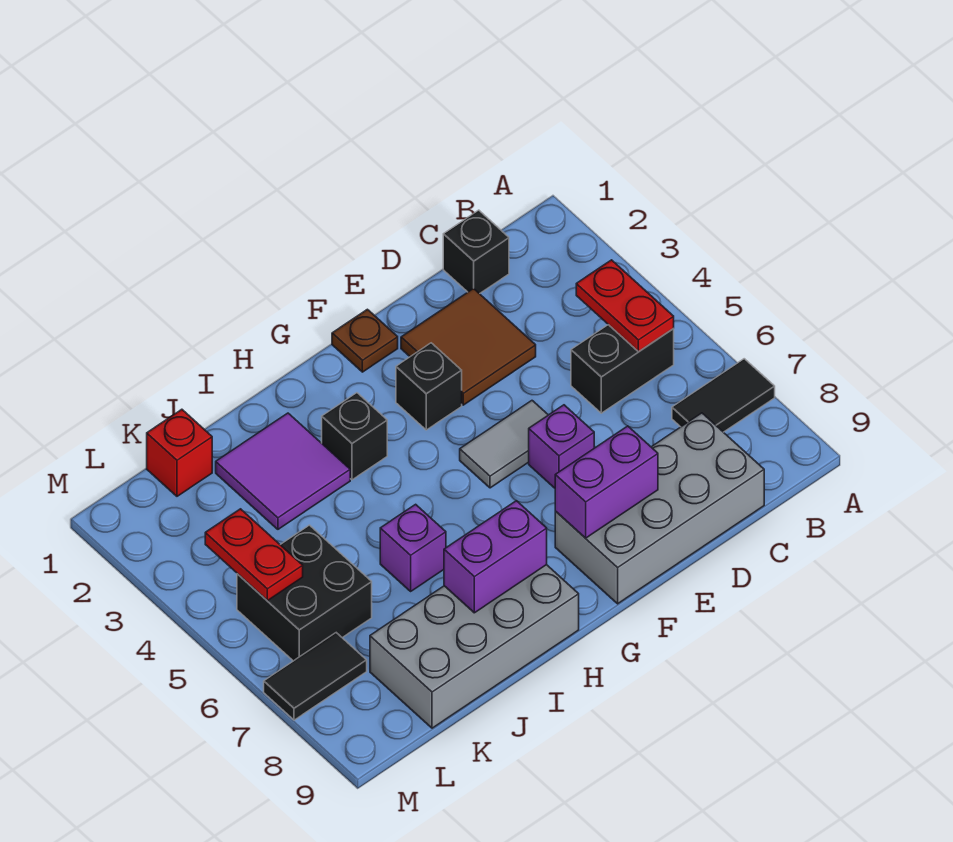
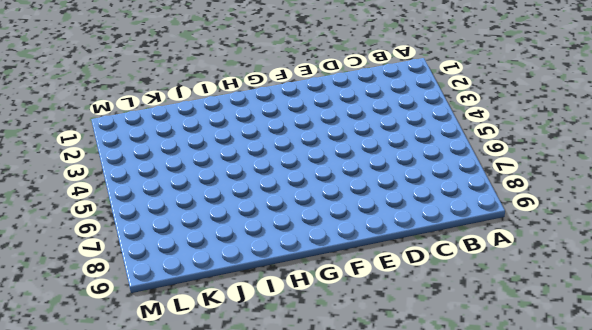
none -> black 1x2 tile [672,359,775,432]
none -> black 1x2 brick [571,325,674,413]
none -> black 1x1 brick [443,210,509,294]

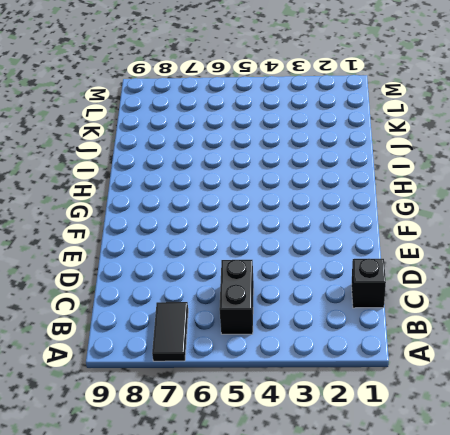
none -> grey 2x4 brick [555,413,764,604]
none -> brown 2x2 tile [401,288,536,405]
none -> grey 1x2 tile [460,401,548,488]

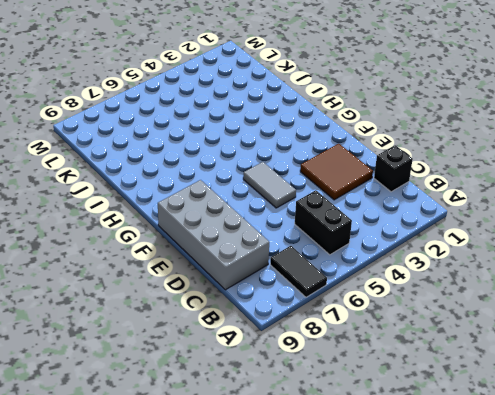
none -> purple 1x1 brick [529,405,594,488]
none -> brown 1x1 plate [332,309,398,372]
none -> black 1x1 brick [396,343,462,430]

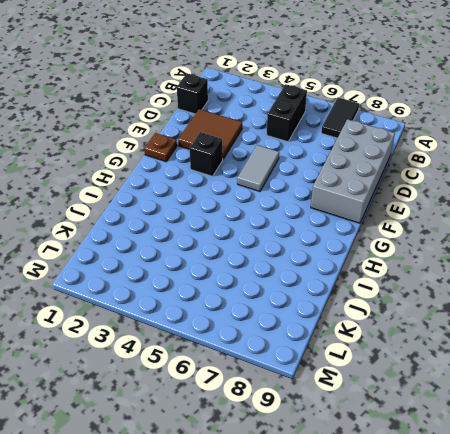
none -> purple 1x1 brick [529,405,594,488]
none -> black 1x1 brick [322,393,387,480]
none -> grey 2x4 brick [370,565,579,728]

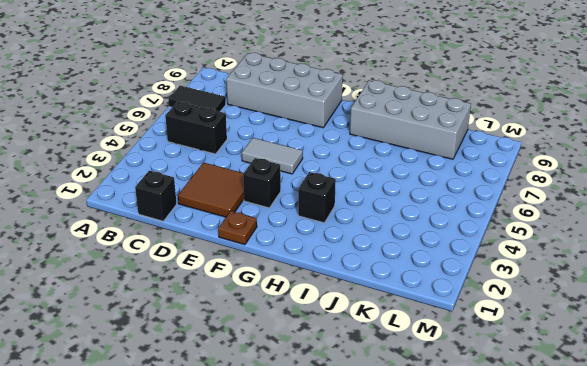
none -> purple 1x1 brick [529,405,594,488]
none -> purple 2x2 tile [216,413,350,529]
none -> purple 1x1 brick [380,504,446,591]

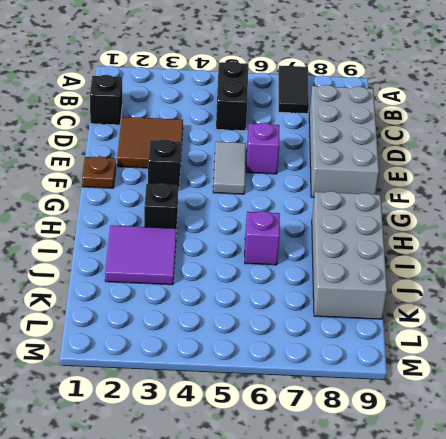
none -> red 1x1 brick [147,409,212,496]
none -> black 2x2 brick [237,525,372,661]
none -> black 1x2 tile [264,633,367,720]

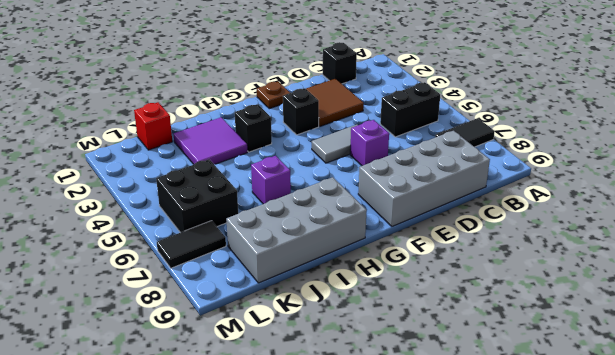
none -> red 1x2 plate [576,260,674,352]
none -> purple 1x2 brick [555,426,658,538]
none -> purple 1x2 brick [444,501,547,613]

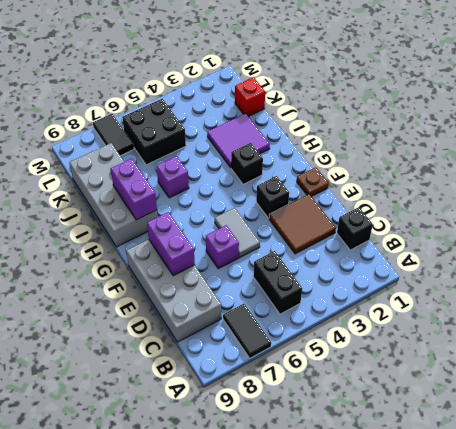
none -> red 1x2 plate [576,260,674,352]
none -> red 1x2 plate [205,509,303,601]

